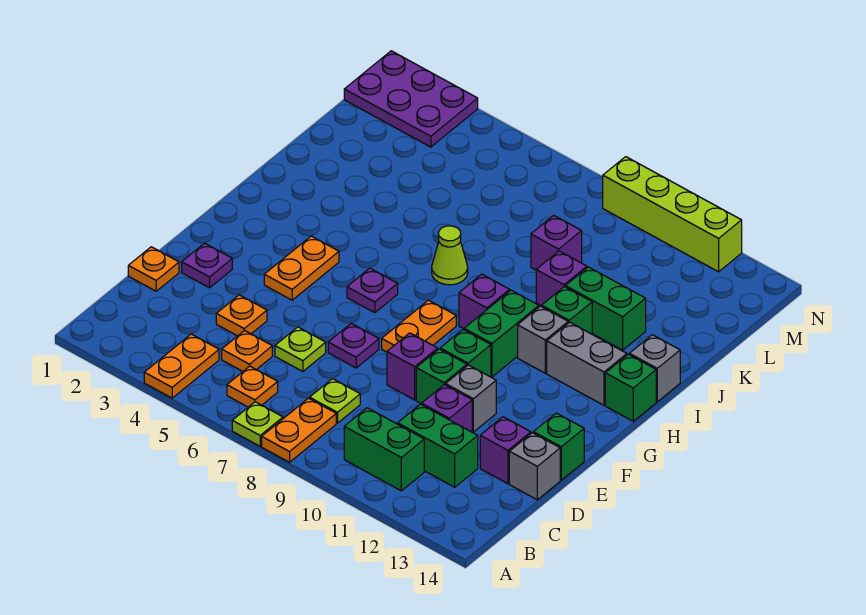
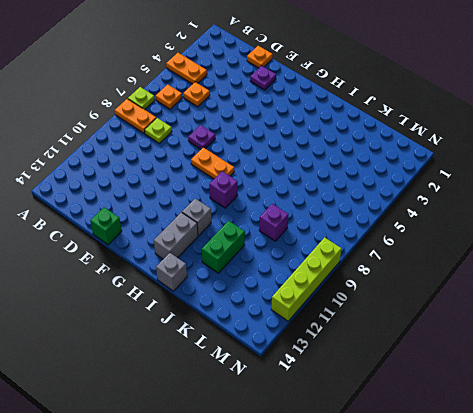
none -> green 1x2 brick [344,408,424,491]
none -> green 1x2 brick [398,404,478,487]
none -> orange 1x1 plate [216,295,267,336]
none -> lime 1x1 plate [275,327,326,372]

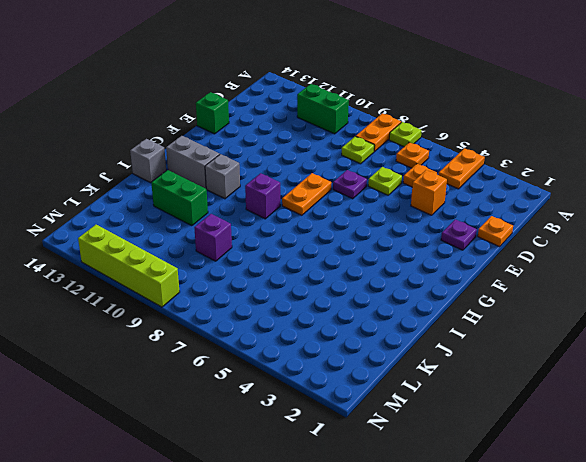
orange 1x1 brick [411,170,447,215] -> orange 1x1 plate [216,295,267,336]
none -> green 1x2 brick [398,404,478,487]
none -> purple 1x1 brick [422,385,472,432]
none -> purple 1x1 brick [480,417,531,484]
none -> grey 1x1 brick [509,433,560,500]

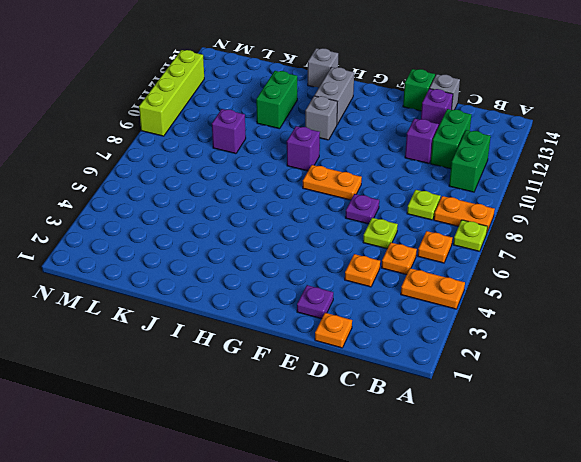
none -> purple 1x1 brick [387,333,438,400]
none -> green 1x1 brick [416,349,467,404]
none -> grey 1x1 brick [446,365,496,432]
none -> orange 1x2 plate [264,236,339,300]

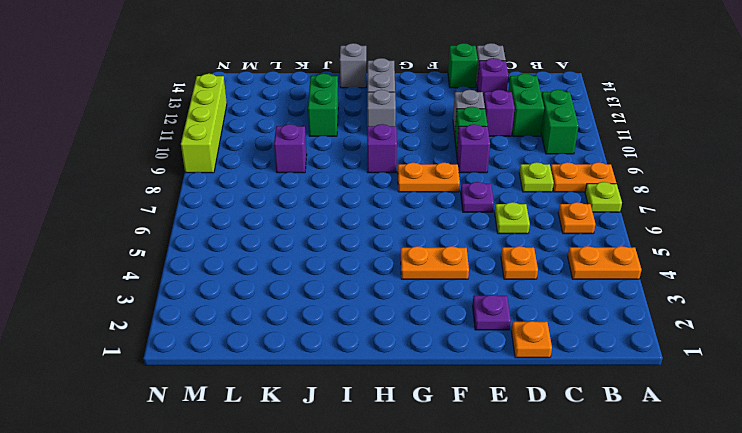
none -> orange 1x1 plate [222,330,272,371]
none -> green 1x1 brick [440,330,491,377]
none -> purple 1x1 plate [347,268,398,313]
none -> green 1x2 brick [464,290,539,377]

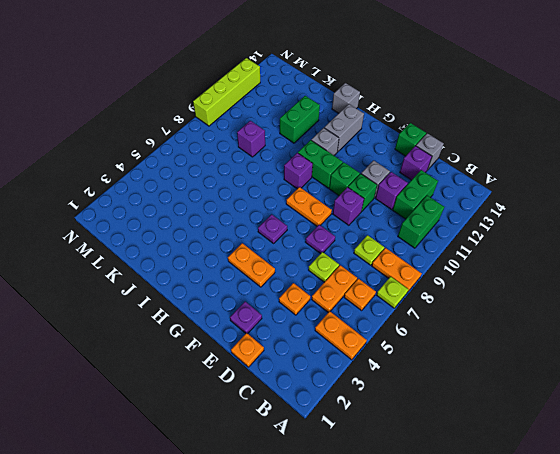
orange 1x2 plate [312,265,357,312] -> orange 1x1 plate [222,330,272,371]
none -> green 1x1 brick [605,354,656,421]
none -> lime 1x1 cone [432,226,468,285]
none -> green 1x1 brick [542,287,592,334]
none -> purple 1x1 brick [536,251,587,306]

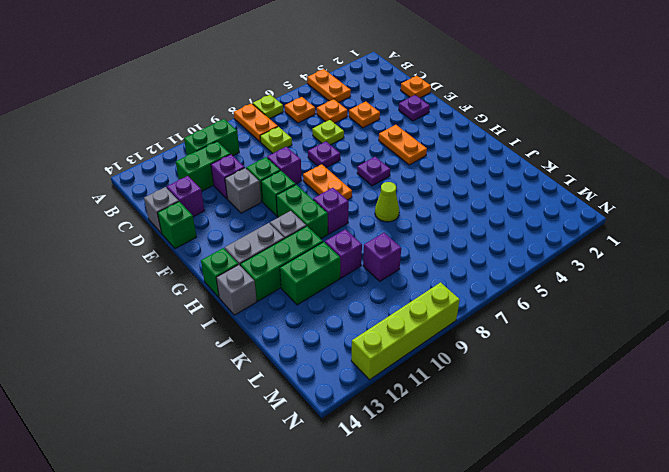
green 1x3 brick [240,226,323,301] -> green 1x1 brick [542,287,592,334]
none -> purple 2x3 plate [344,51,478,147]

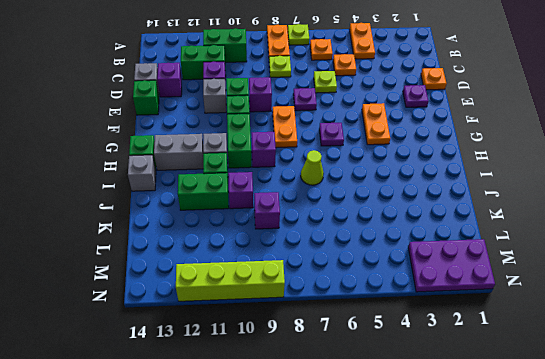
none -> orange 1x1 plate [216,295,267,336]

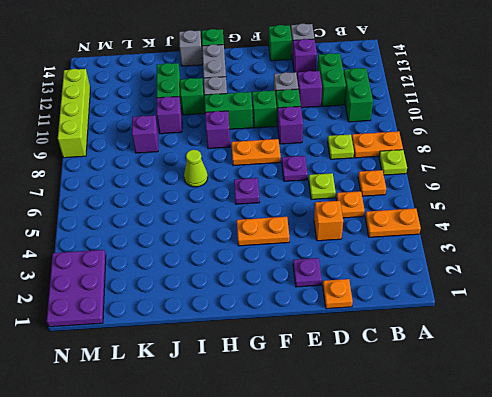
orange 1x1 brick [314,201,343,241] -> orange 1x1 plate [216,295,267,336]

